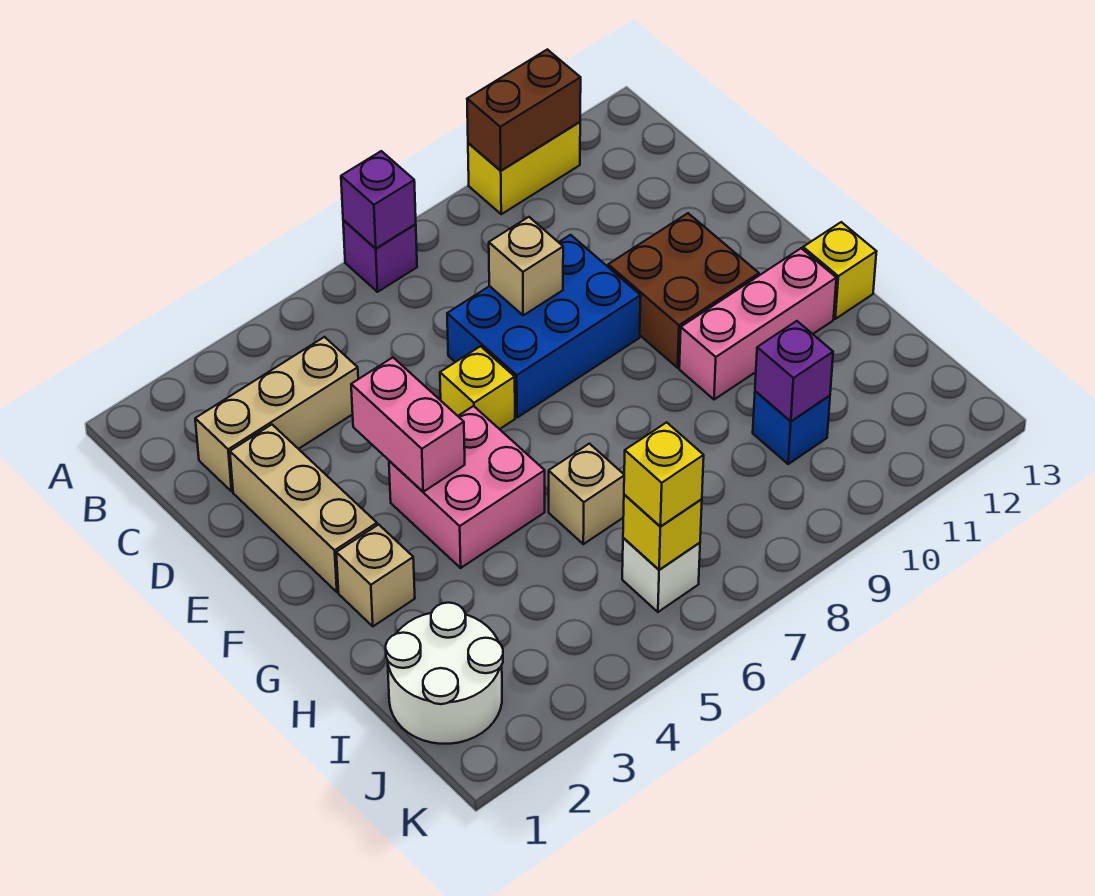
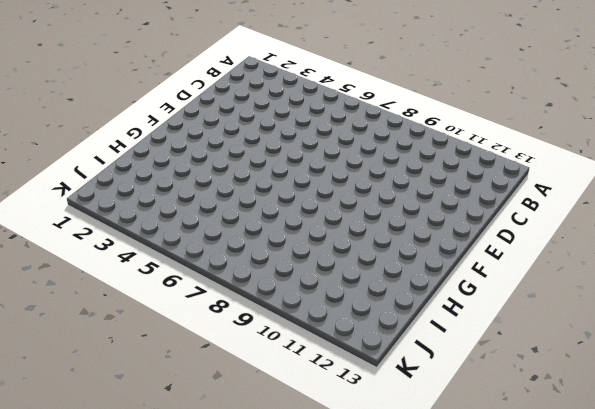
none -> purple 1x1 brick [343,220,417,292]
none -> yellow 1x2 brick [468,122,580,214]
none -> tan 1x3 brick [195,337,358,491]

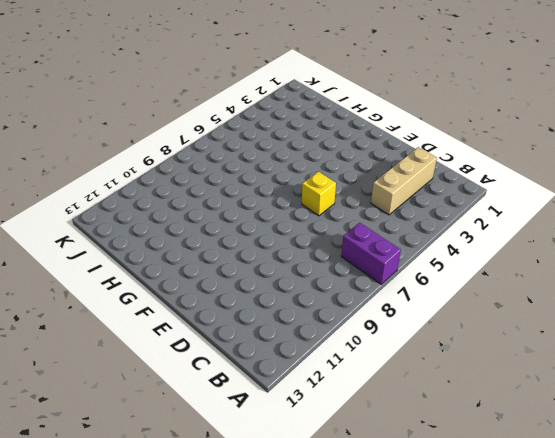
purple 1x2 brick [341,223,401,284] -> purple 1x1 brick [343,220,417,292]
none -> yellow 1x2 brick [468,122,580,214]
none -> tan 1x3 brick [230,425,377,592]
none -> blue 2x3 brick [447,235,641,418]

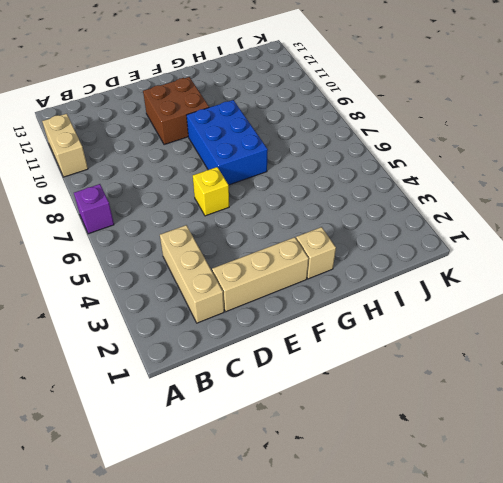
tan 1x2 brick [42,114,88,177] -> yellow 1x2 brick [468,122,580,214]
blue 2x3 brick [186,100,268,185] -> blue 2x3 brick moved to [447,235,641,418]
none -> pink 2x2 brick [389,406,545,568]
none -> pink 1x3 brick [679,248,836,400]
none -> yellow 1x1 brick [803,222,877,319]

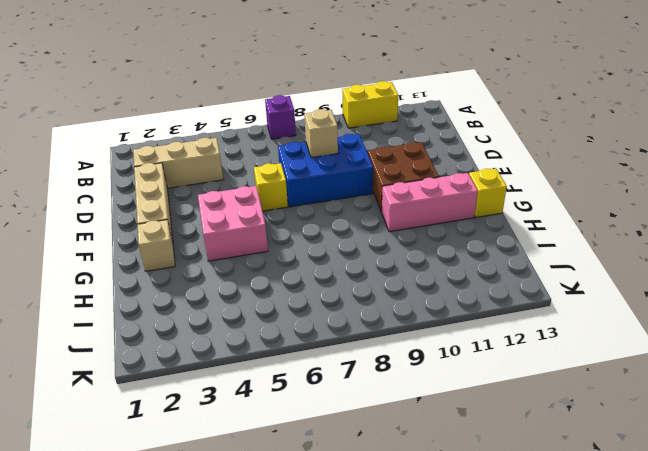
none -> tan 1x1 brick [549,444,624,544]
none -> white 2x2 round brick [386,603,503,744]
none -> blue 1x1 brick [753,391,830,464]

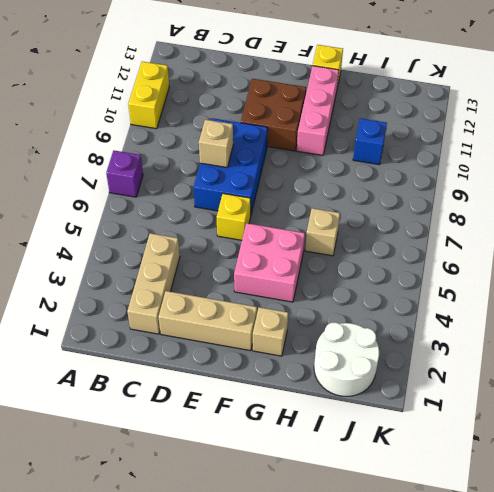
none -> white 1x1 brick [622,538,700,612]
none -> purple 1x1 brick [341,151,416,249]
none -> brown 1x2 brick [467,49,581,171]

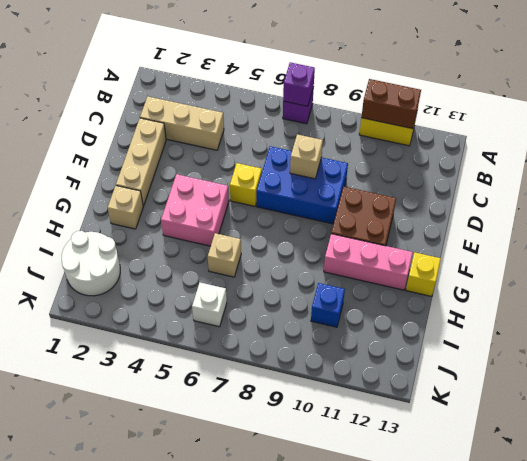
none -> pink 1x2 brick [351,357,465,492]
none -> purple 1x1 brick [755,321,833,421]
none -> yellow 1x1 brick [623,495,702,570]

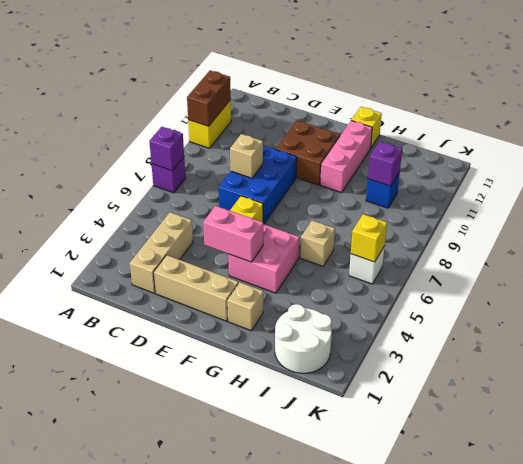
none -> yellow 1x1 brick [624,422,704,527]

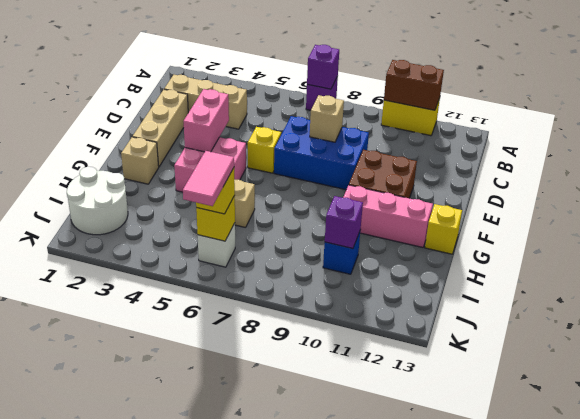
pink 1x2 tile [183,151,234,206] -> none

